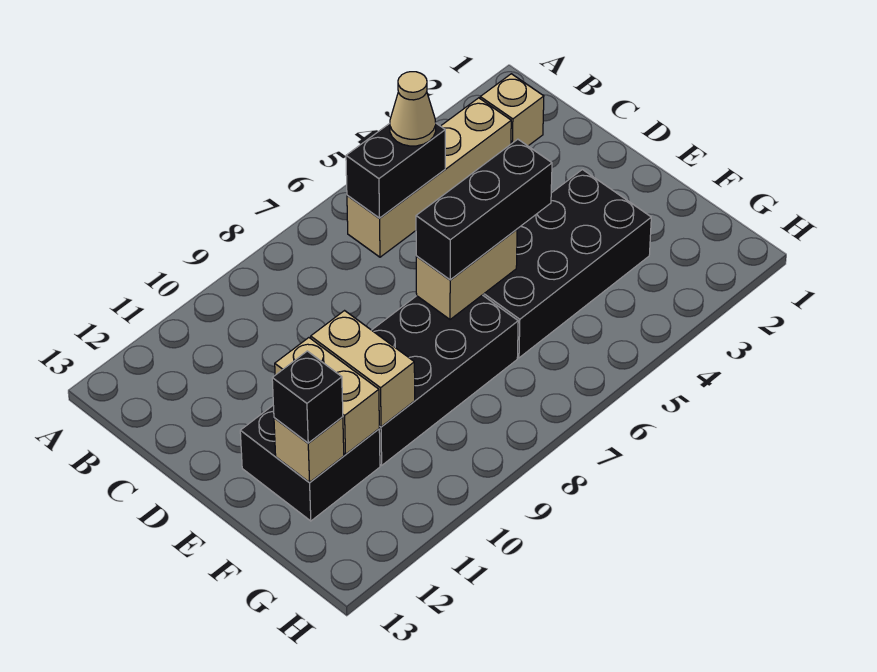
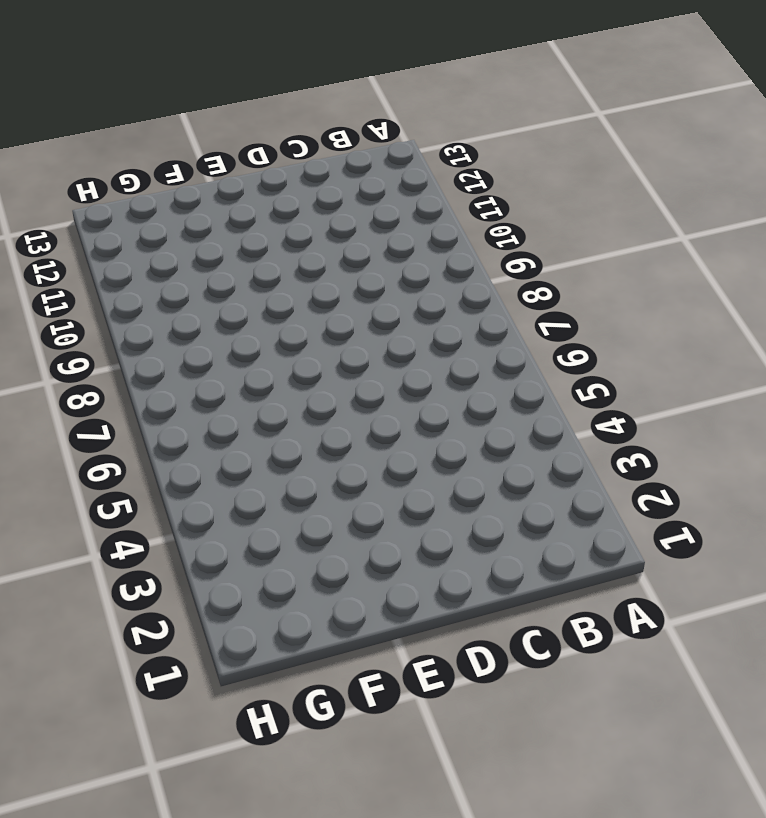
none -> tan 1x1 brick [480,74,544,146]
none -> tan 1x4 brick [347,98,511,257]
none -> black 2x4 brick [483,170,651,358]

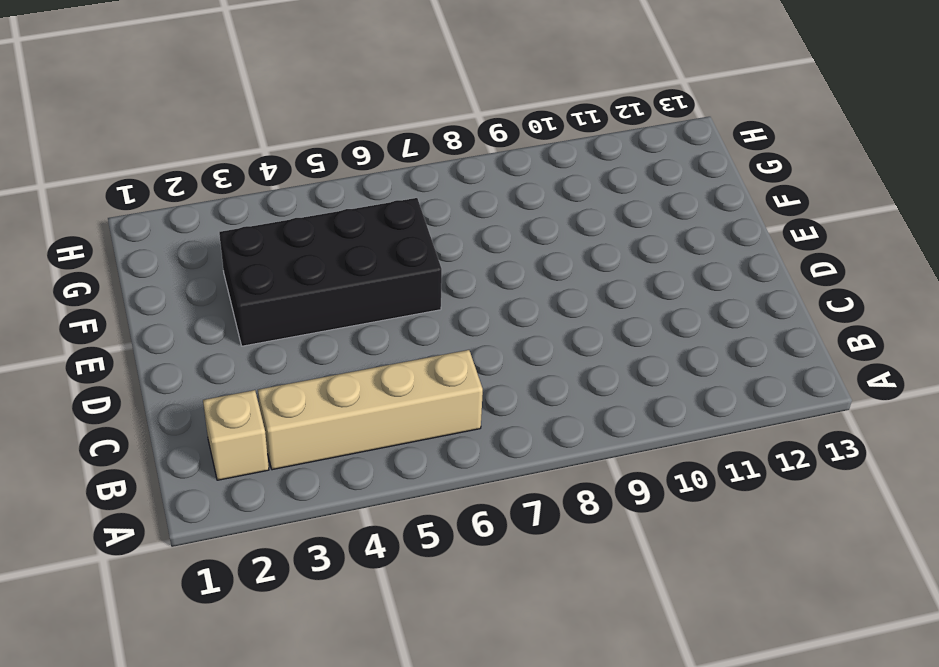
none -> black 2x4 brick [372,295,518,465]
none -> black 2x2 brick [240,406,380,521]
none -> black 1x2 brick [346,123,445,218]

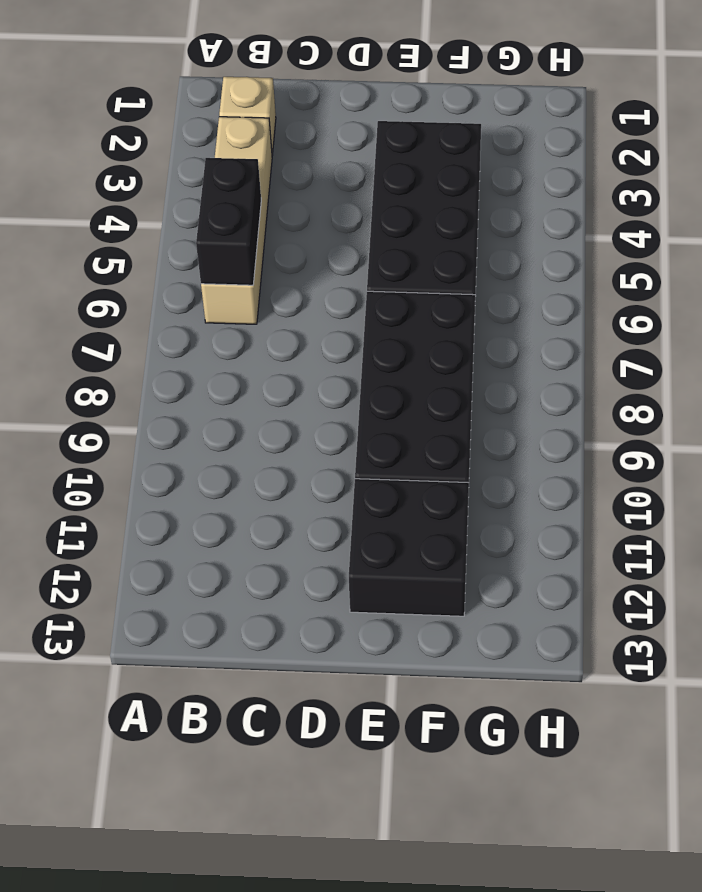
none -> tan 1x2 brick [416,229,517,319]
none -> tan 1x2 brick [311,311,415,427]
none -> tan 1x2 brick [275,338,379,454]

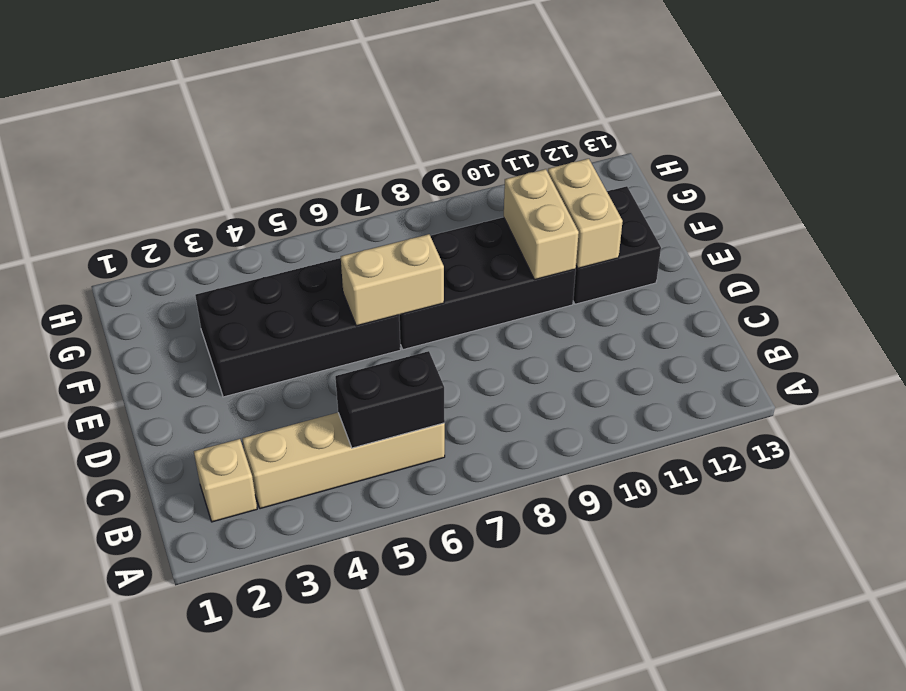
none -> tan 1x1 brick [274,417,344,482]
none -> tan 1x1 cone [390,72,436,146]
none -> black 1x3 brick [416,139,552,280]

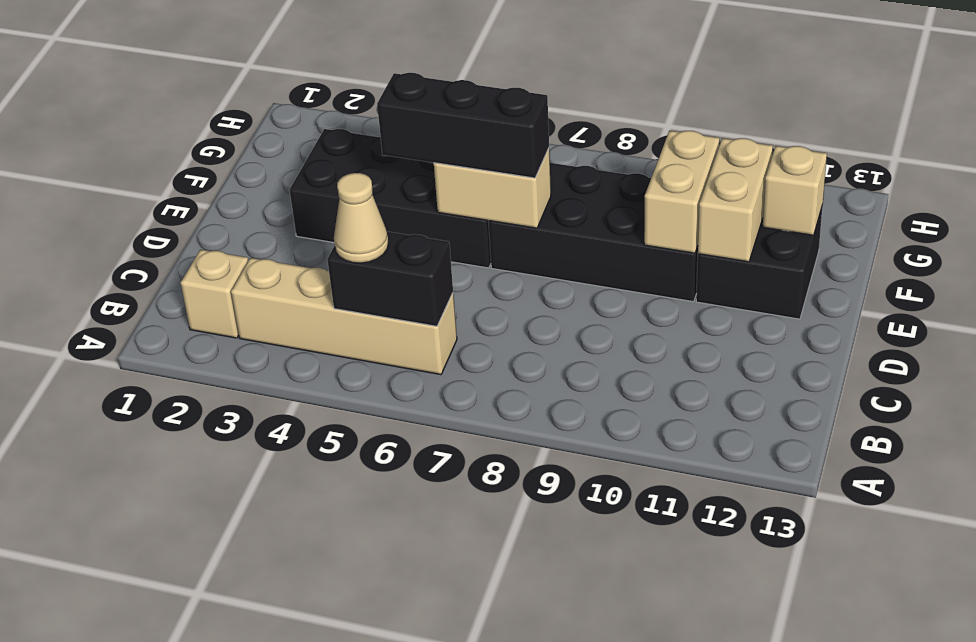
none -> black 1x1 brick [272,351,343,443]

